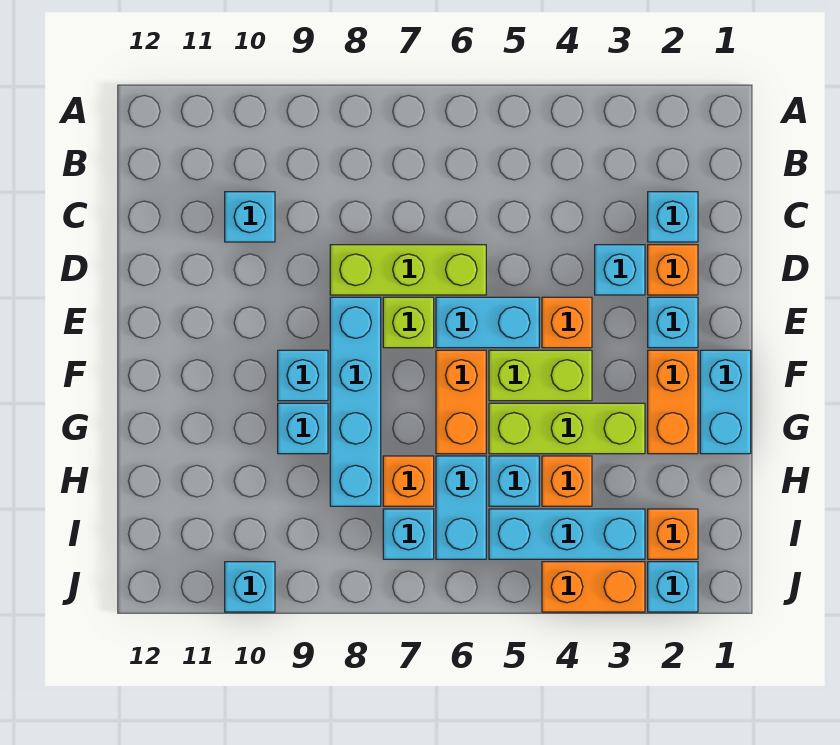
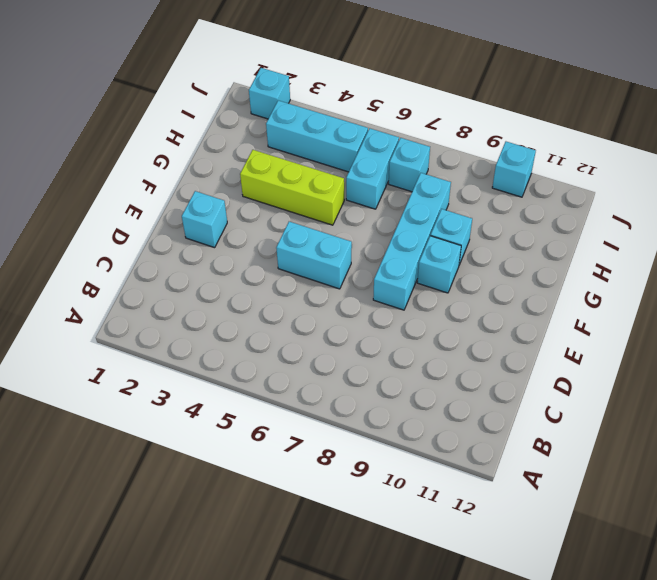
none -> cyan 1x1 brick [648,192,698,242]
none -> cyan 1x1 brick [225,192,275,242]
none -> orange 1x1 brick [648,245,698,295]

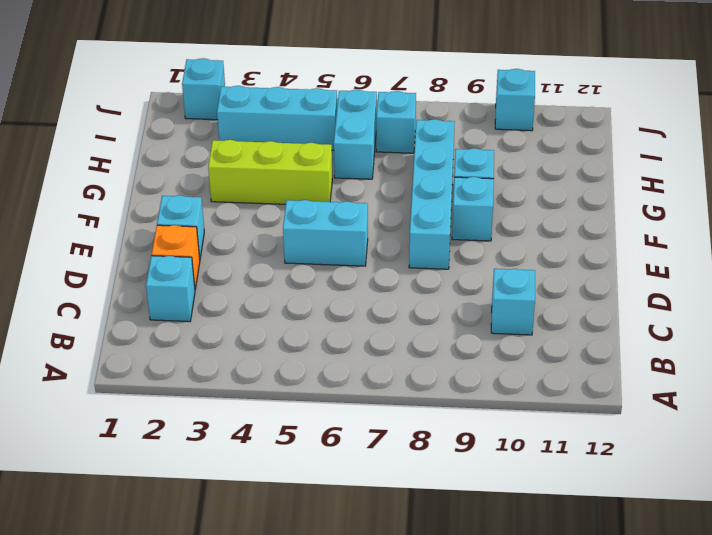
none -> cyan 1x1 brick [595,245,645,295]
none -> lime 1x3 brick [330,245,486,295]
none -> orange 1x1 brick [542,297,592,348]

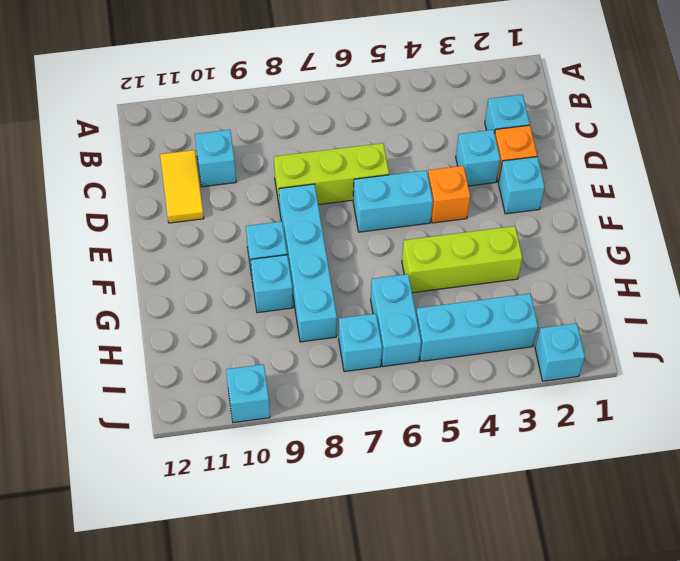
yellow 1x2 tile [160,150,204,223] -> none
none -> lime 1x1 brick [383,297,434,348]
none -> cyan 1x2 brick [700,350,751,454]
none -> orange 1x2 brick [648,350,698,454]

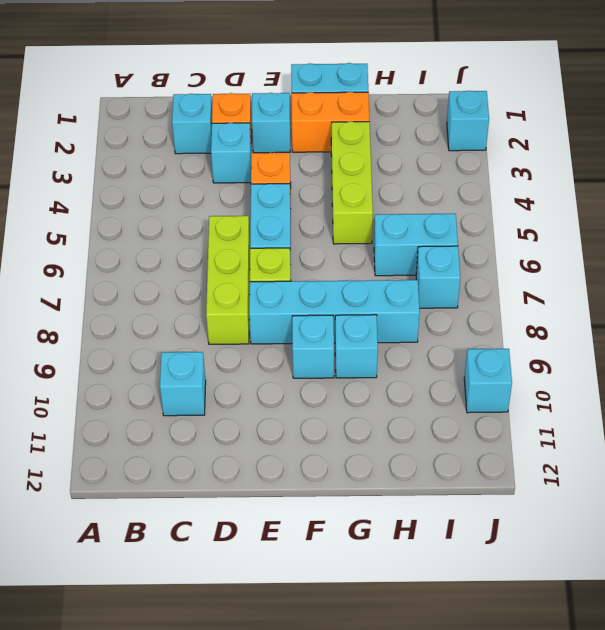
none -> lime 1x2 brick [489,350,592,401]
none -> orange 1x2 brick [436,350,486,454]
none -> orange 1x1 brick [542,456,592,506]

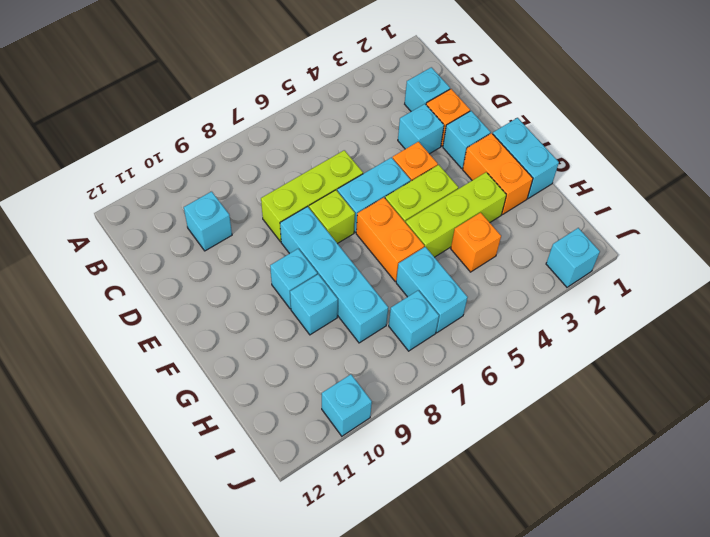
none -> cyan 1x1 brick [489,456,539,506]
none -> orange 1x1 brick [383,456,434,506]
none -> orange 1x1 brick [648,509,698,559]

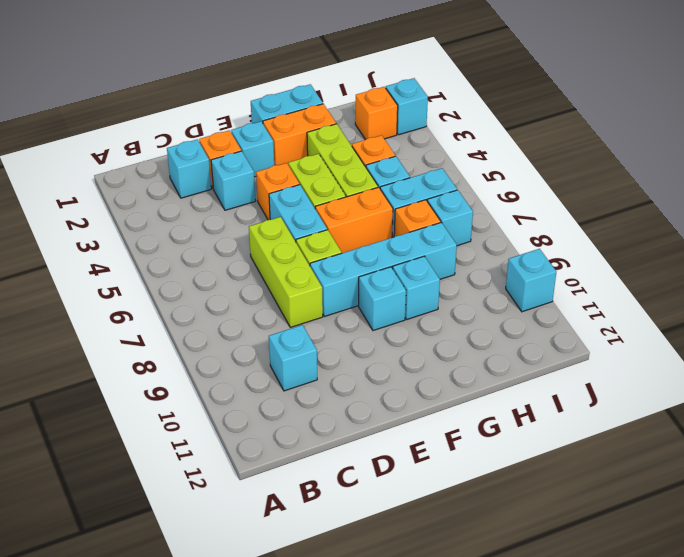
none -> cyan 1x3 brick [489,509,645,559]
none -> orange 1x2 brick [542,562,645,612]

